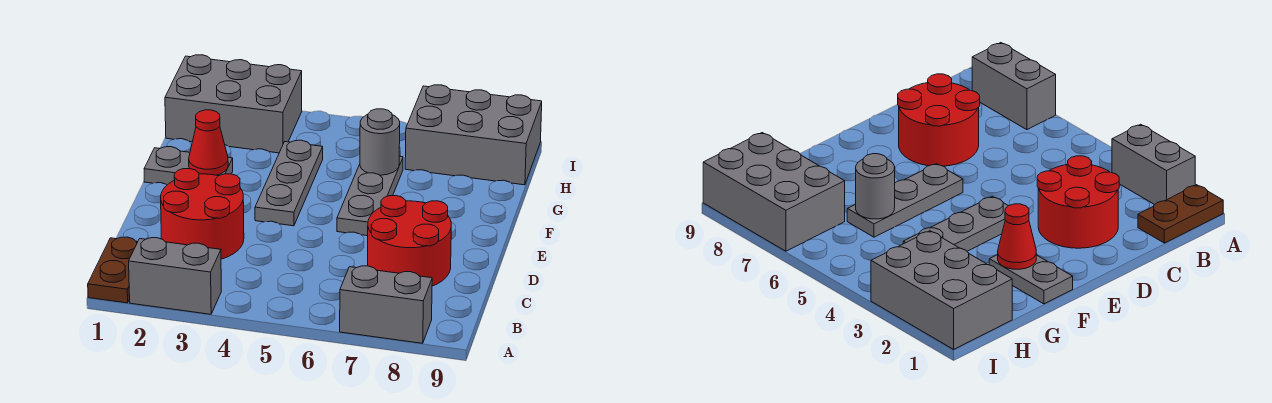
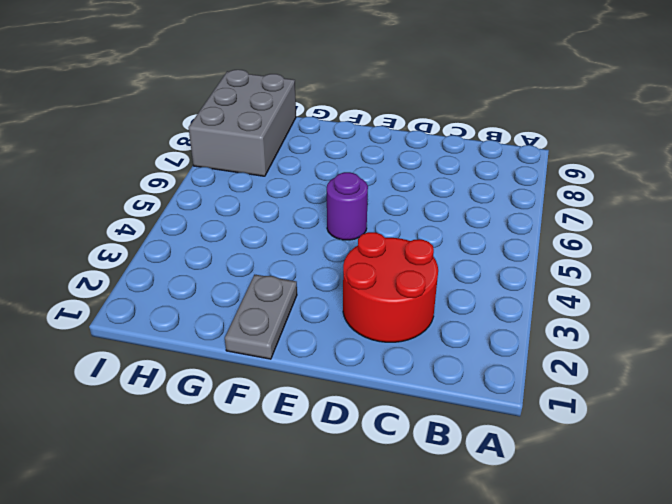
purple 1x1 round brick [327,172,368,240] -> none
none -> brown 1x2 plate [88,237,137,303]
none -> grey 1x2 brick [129,238,221,314]
none -> grey 1x2 brick [340,266,432,343]

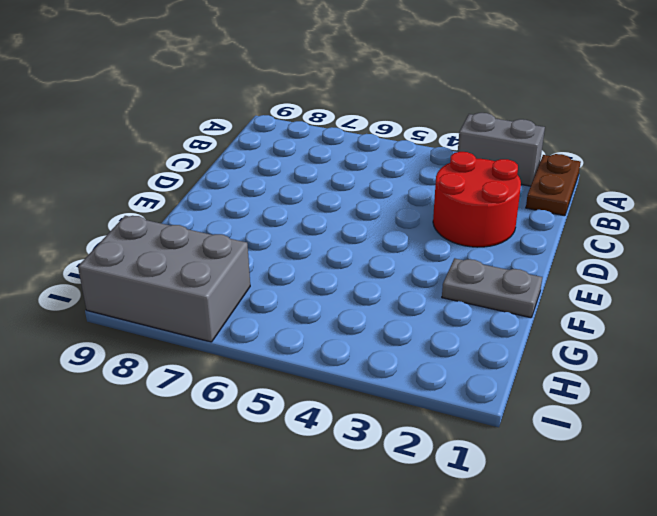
none -> grey 1x2 brick [340,266,432,343]
none -> red 2x2 round brick [368,196,451,286]
none -> grey 1x3 plate [255,140,323,226]

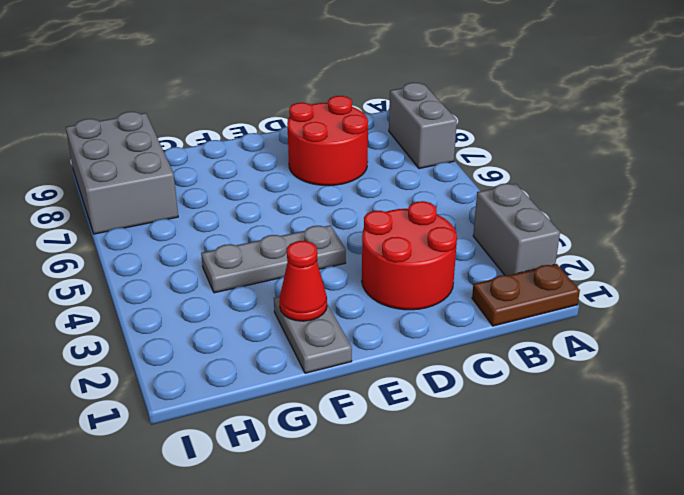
none -> grey 1x3 plate [337,156,403,236]
none -> grey 2x3 brick [165,55,302,153]
none -> grey 1x1 round brick [360,109,400,175]

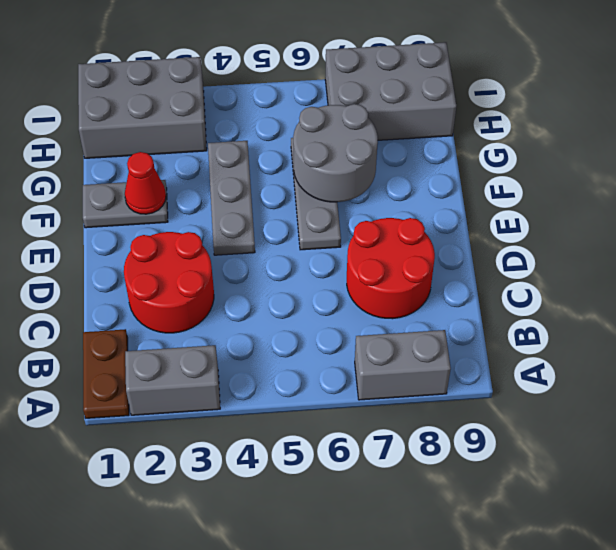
grey 2x2 round brick [293,104,378,202] -> grey 1x1 round brick [360,109,400,175]

